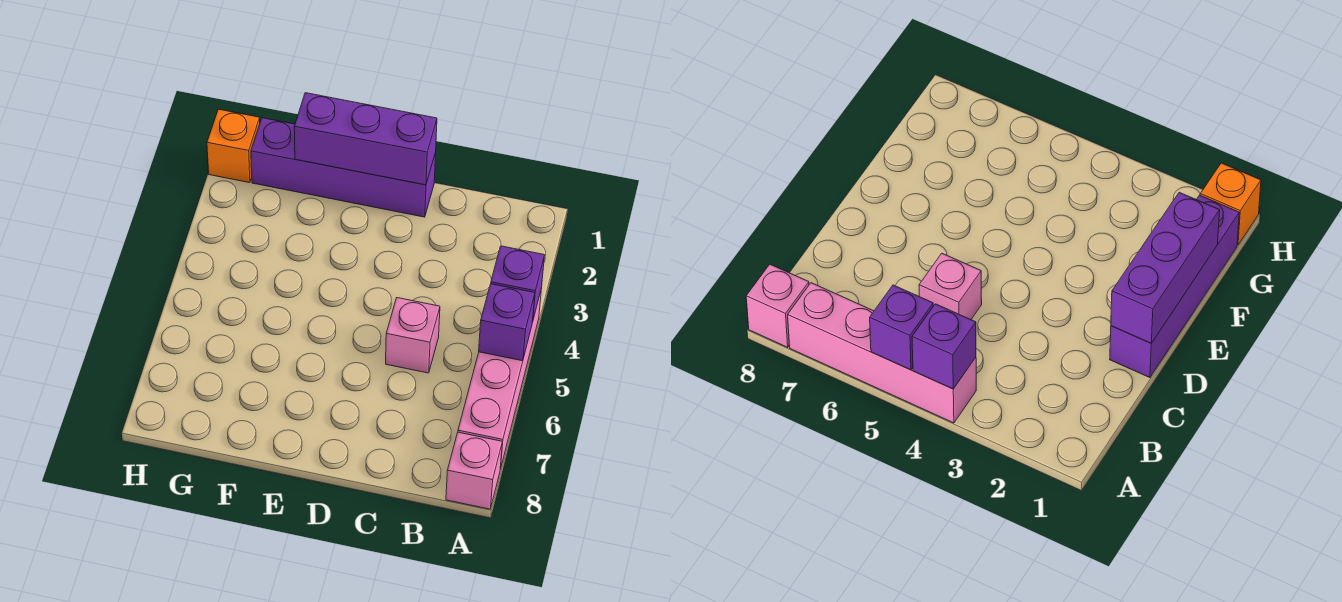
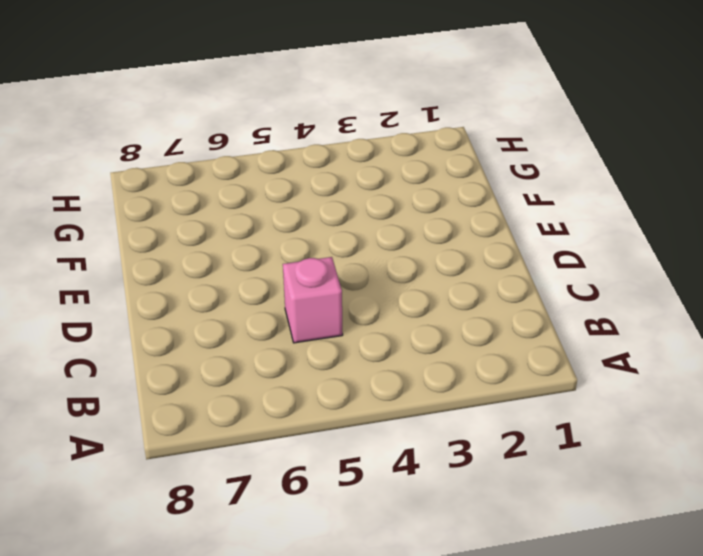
none -> pink 1x4 brick [458,288,542,469]
none -> pink 1x1 brick [446,432,502,509]

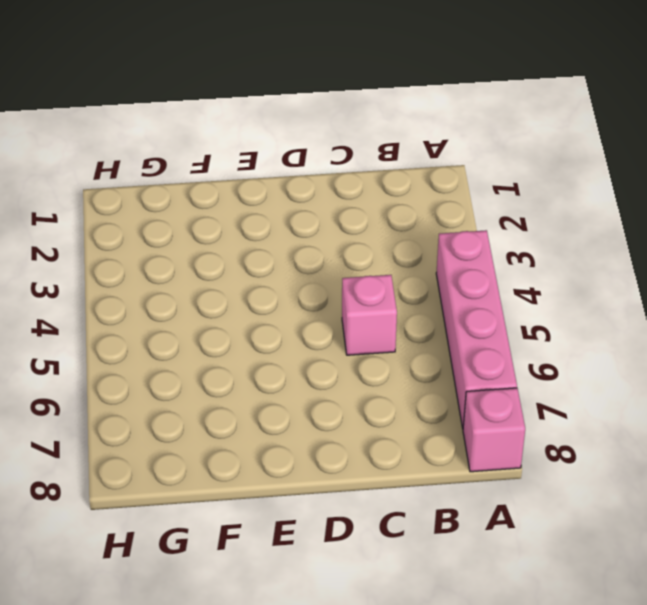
none -> purple 1x4 brick [251,118,436,217]
none -> orange 1x1 brick [207,109,260,183]

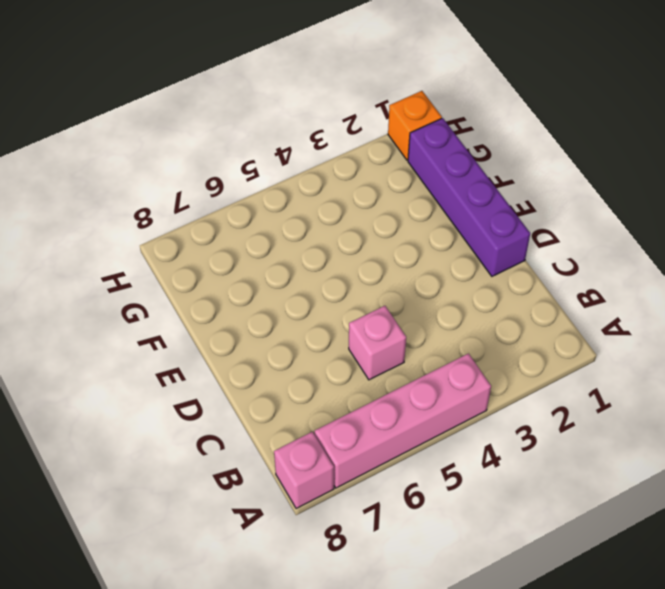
none -> purple 1x1 brick [491,246,545,322]
none -> purple 1x1 brick [479,284,535,361]

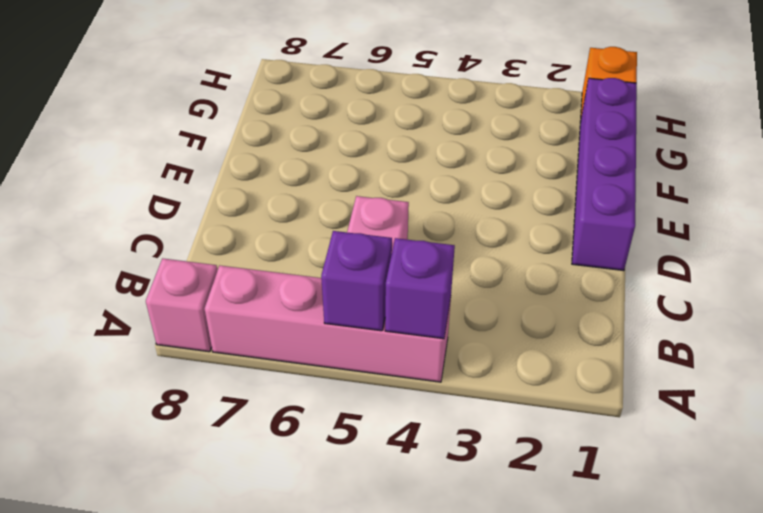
none -> purple 1x3 brick [294,93,437,185]

